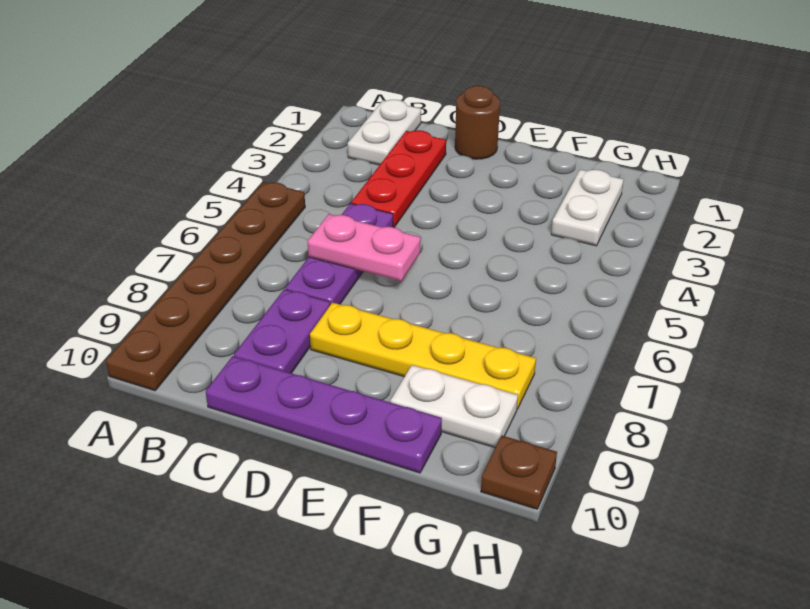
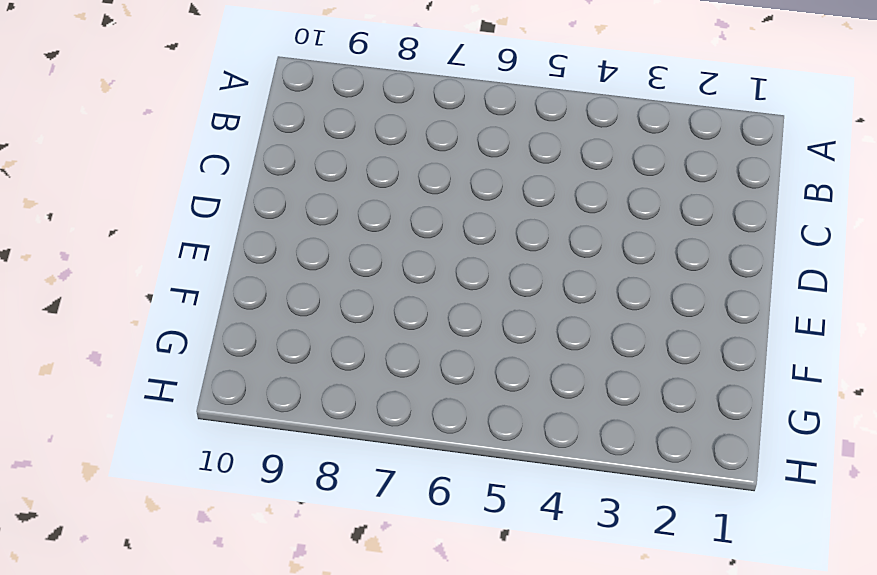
none -> brown 1x6 plate [106,182,305,391]
none -> white 1x2 plate [348,100,421,165]
none -> red 1x3 plate [351,130,446,227]

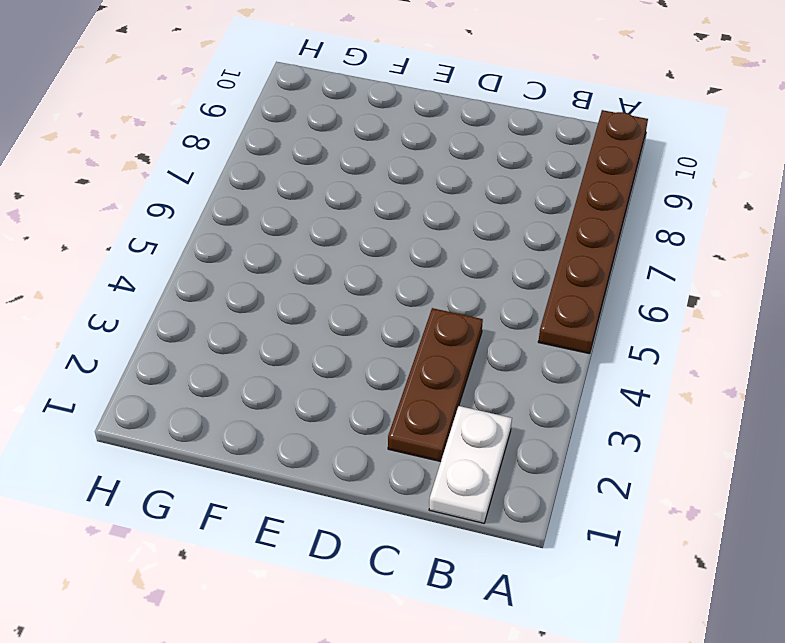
brown 1x3 plate [388,308,483,462] -> red 1x3 plate [351,130,446,227]
none -> purple 1x3 plate [285,203,393,305]
none -> purple 1x2 plate [234,289,330,373]
none -> purple 1x4 plate [206,356,442,473]

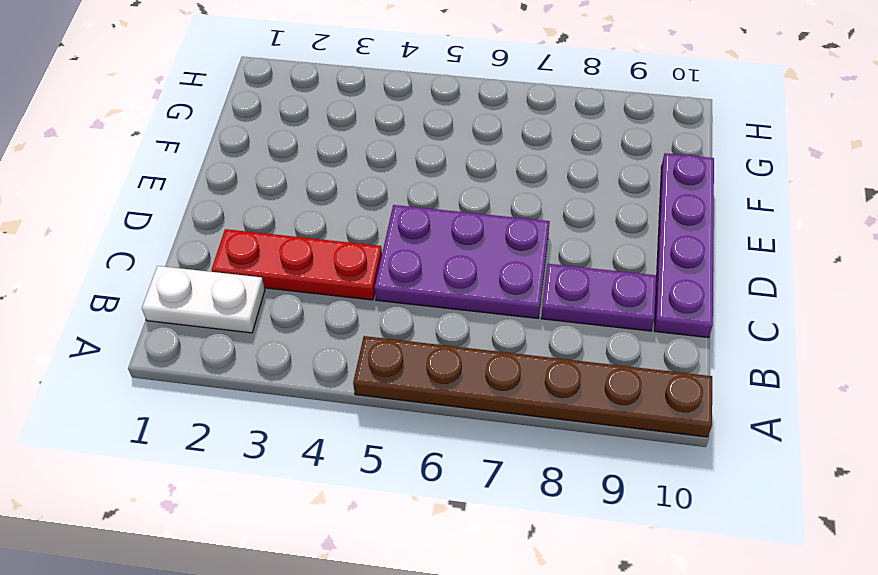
purple 2x3 plate [375,205,550,318] -> purple 1x3 plate [285,203,393,305]
none -> brown 1x1 round brick [455,86,500,159]
none -> yellow 1x4 plate [310,303,536,409]
none -> white 1x2 plate [390,365,518,448]

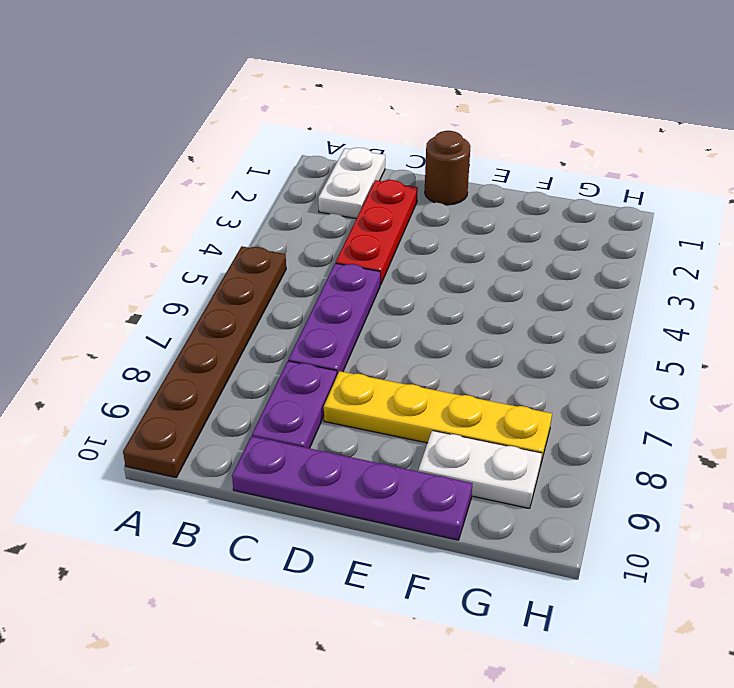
none -> white 1x2 plate [551,169,624,246]
none -> brown 1x1 plate [481,436,557,509]
none -> pink 1x2 plate [307,214,421,281]

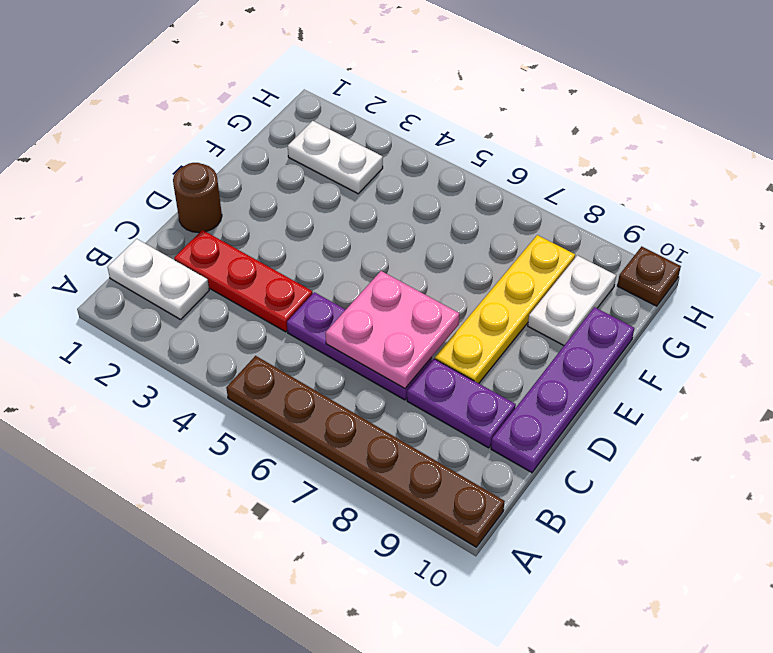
pink 2x2 plate [325,271,459,389] -> pink 1x2 plate [307,214,421,281]

